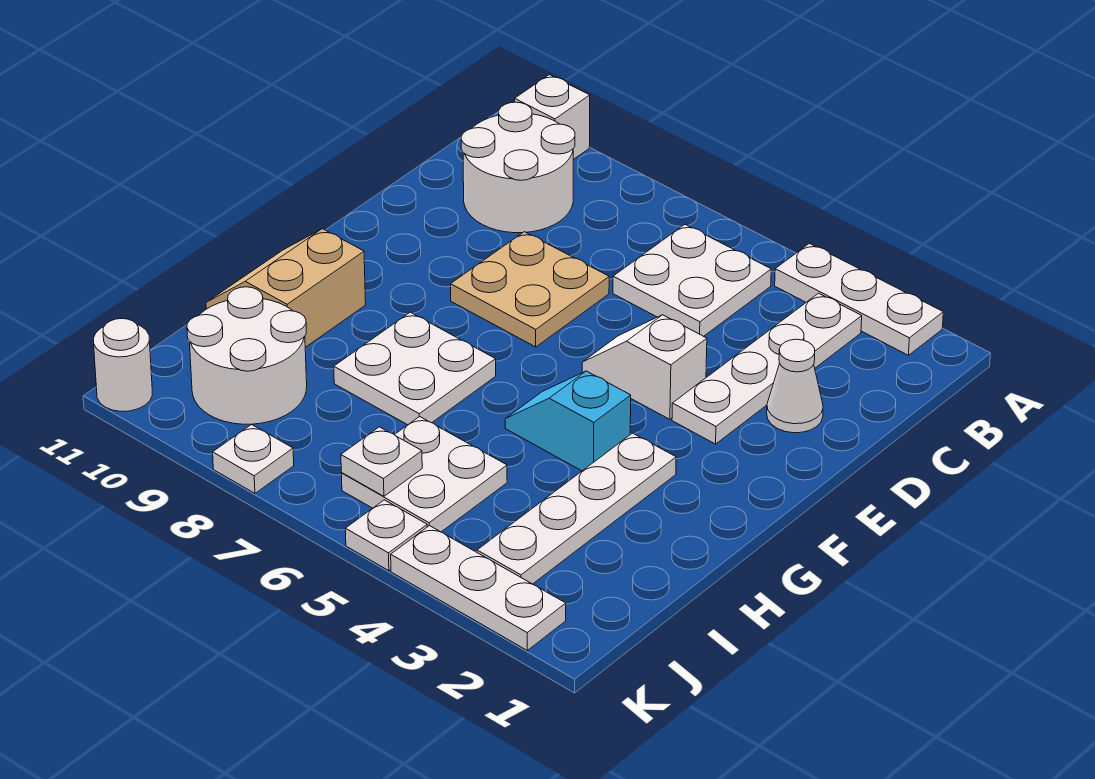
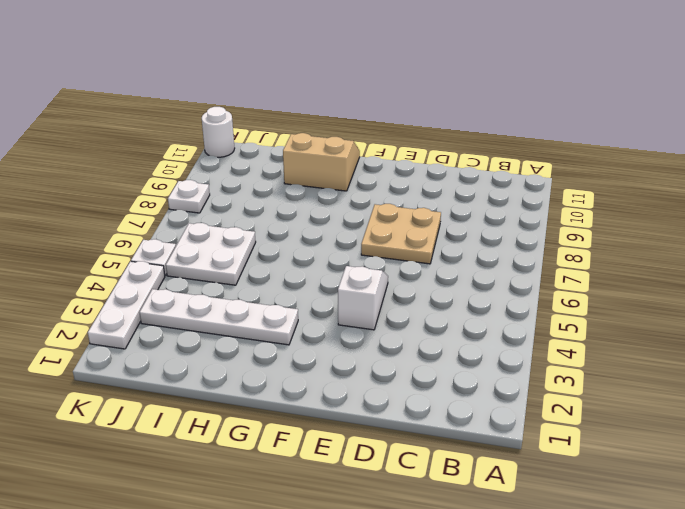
none -> white 1x3 plate [775,244,943,355]
none -> white 1x1 brick [515,75,590,160]
none -> white 1x4 plate [672,293,862,444]

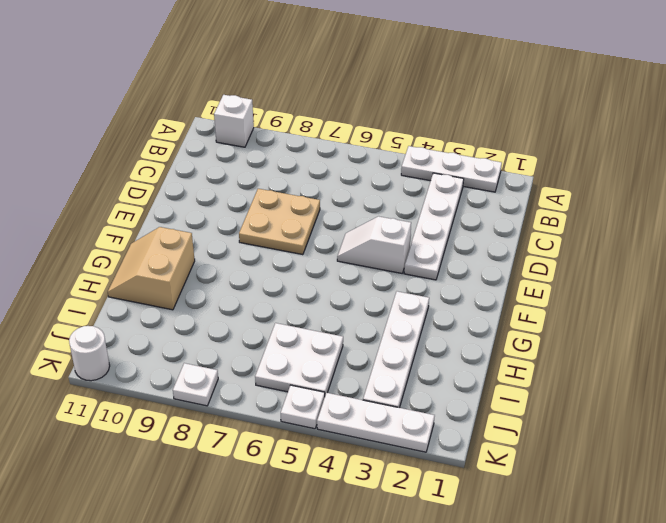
none -> white 2x2 plate [613,225,771,336]
none -> white 2x2 round brick [461,102,575,233]
none -> white 1x1 cone [767,339,823,433]

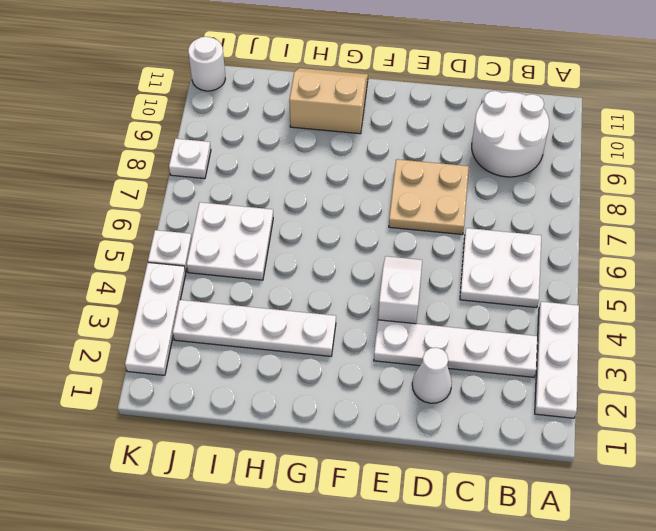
none -> white 1x1 brick [515,75,590,160]
none -> cyan 1x2 slope [505,371,631,471]
none -> white 2x2 plate [334,312,496,425]

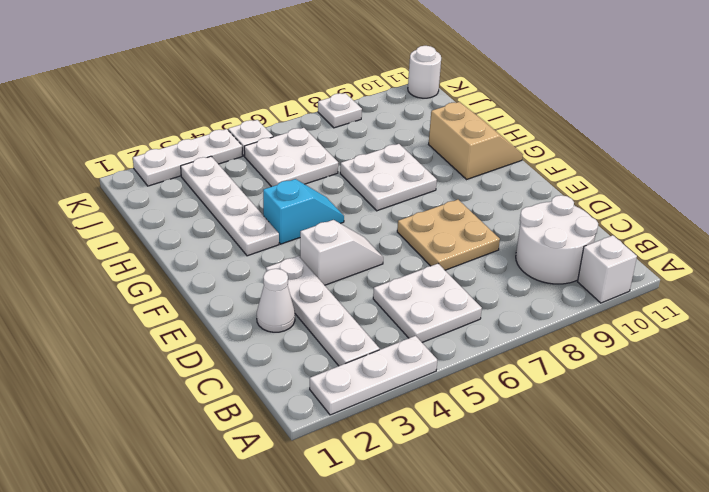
none -> white 2x2 round brick [187,287,307,424]
none -> white 1x1 plate [341,427,422,496]

